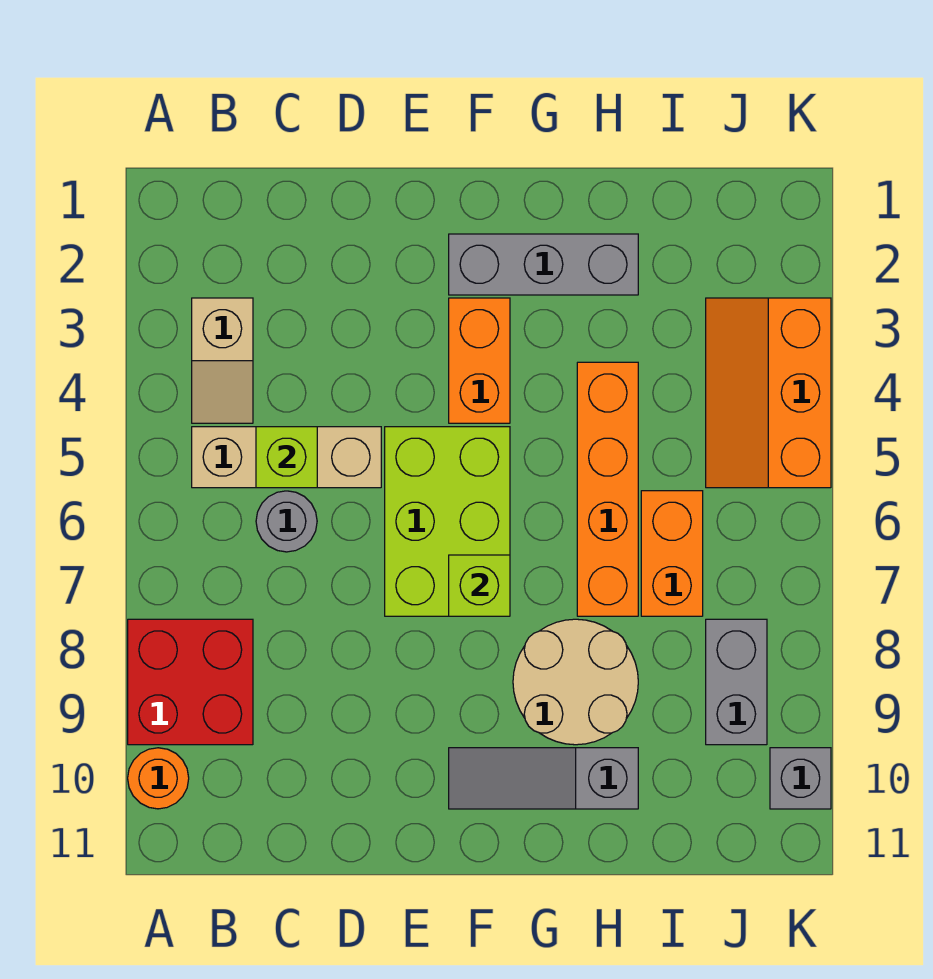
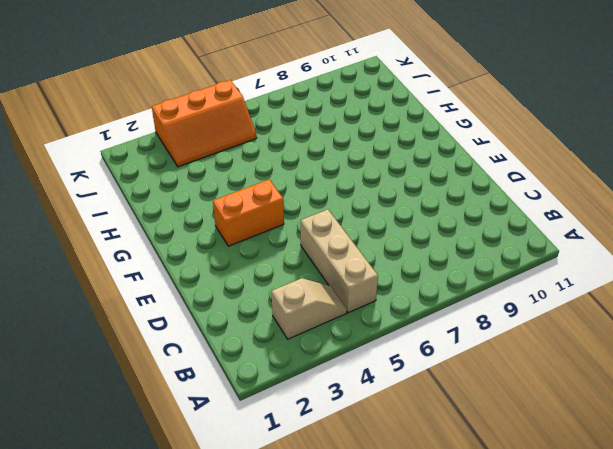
none -> red 2x2 brick [128,619,253,745]
none -> orange 1x1 round brick [128,748,189,809]
none -> grey 1x1 round brick [256,491,317,552]

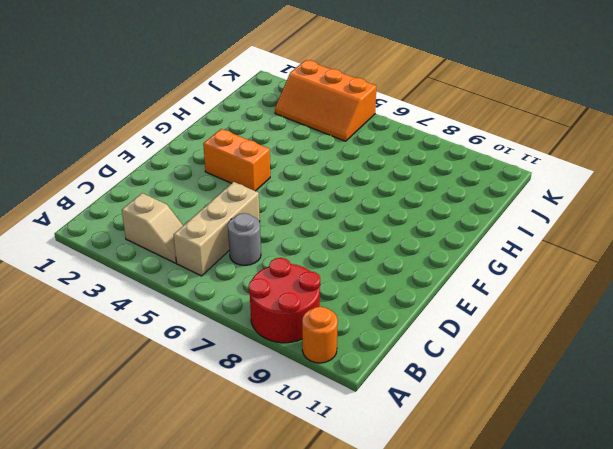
red 2x2 round brick [249,258,320,343] -> red 2x2 brick [128,619,253,745]
none -> lime 2x3 brick [385,427,510,616]
none -> grey 1x3 brick [449,234,638,295]
none -> grey 1x3 slope [449,748,638,809]

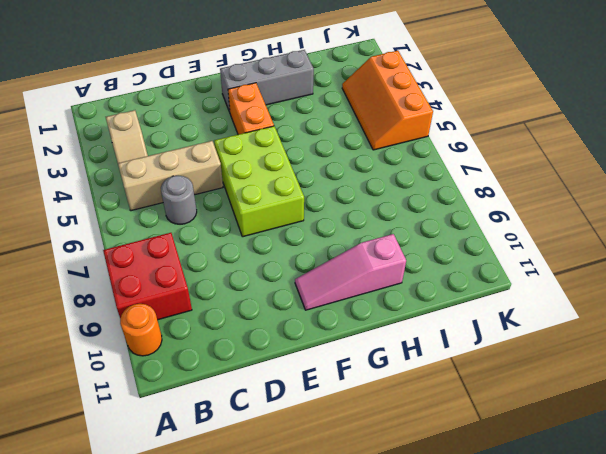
pink 1x3 slope [295,234,406,310] -> grey 1x3 slope [449,748,638,809]
none -> tan 2x2 round brick [513,619,638,745]
none -> orange 1x4 brick [577,362,638,616]
none -> orange 1x2 brick [641,491,703,616]

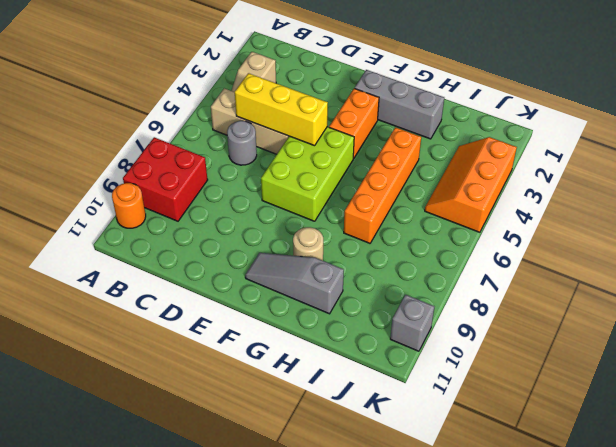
yellow 1x3 brick [234,73,328,146] -> lime 1x1 brick [256,427,317,488]
tan 1x1 round brick [293,227,323,261] -> tan 2x2 round brick [513,619,638,745]
none -> orange 1x2 brick [641,491,703,616]
none -> grey 1x2 brick [706,619,767,745]
none -> lime 1x1 brick [449,555,510,616]

